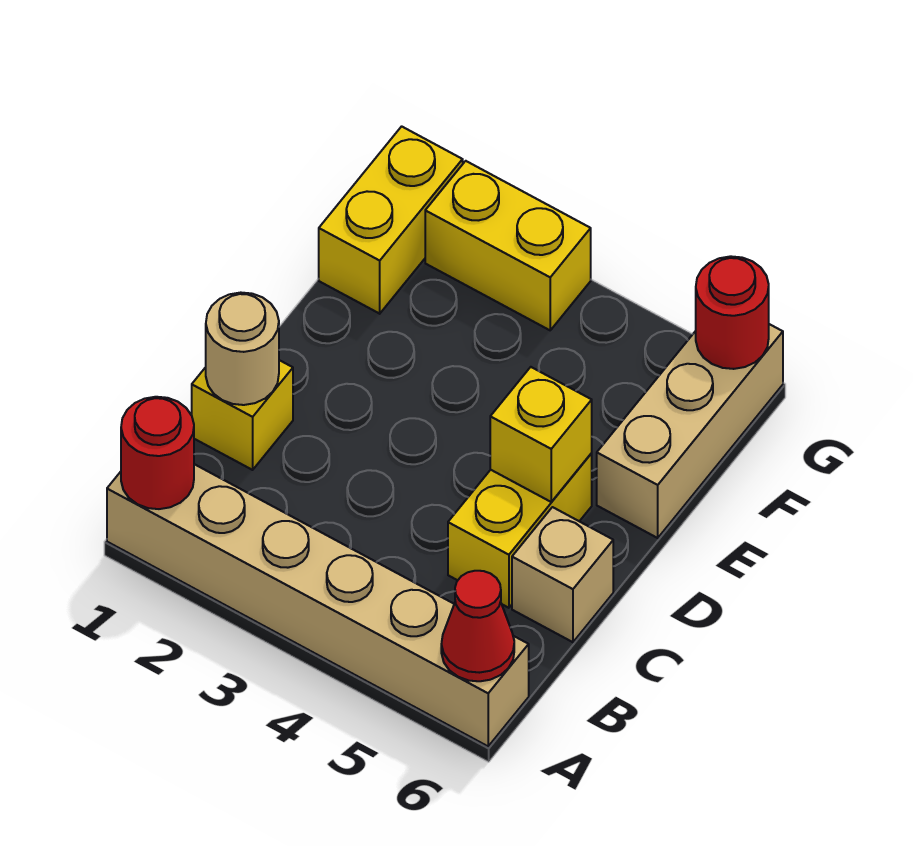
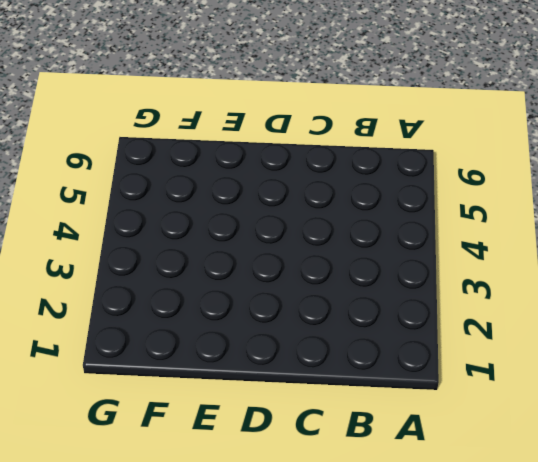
none -> tan 1x6 brick [107,464,529,746]
none -> yellow 1x1 brick [192,360,293,470]
none -> yellow 1x2 brick [448,453,592,608]

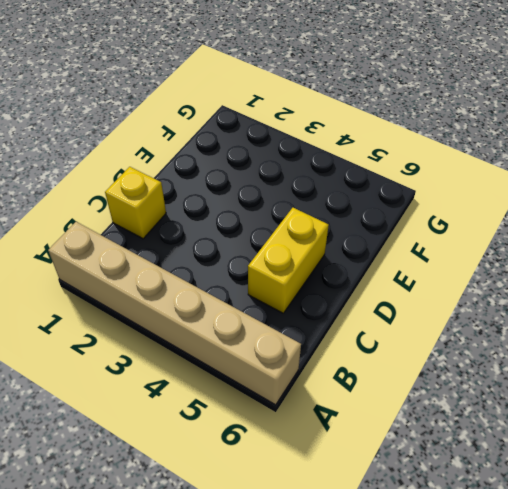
none -> tan 1x1 brick [512,507,613,642]
none -> tan 1x3 brick [597,324,783,538]
none -> yellow 1x2 brick [319,126,463,314]

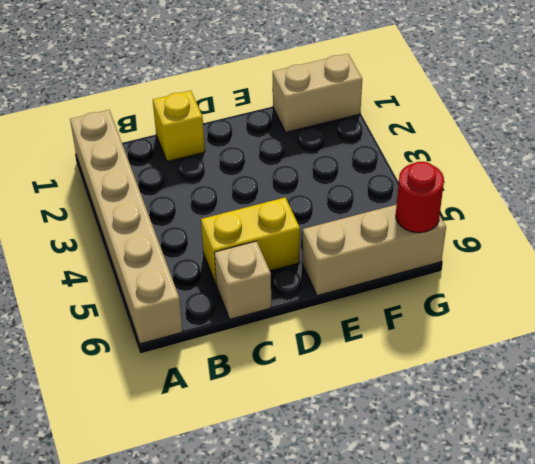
tan 1x2 brick [273,54,362,132] -> yellow 1x2 brick [319,126,463,314]
none -> yellow 1x2 brick [425,161,591,330]
none -> red 1x1 round brick [121,397,194,509]
none -> red 1x1 cone [441,571,514,681]

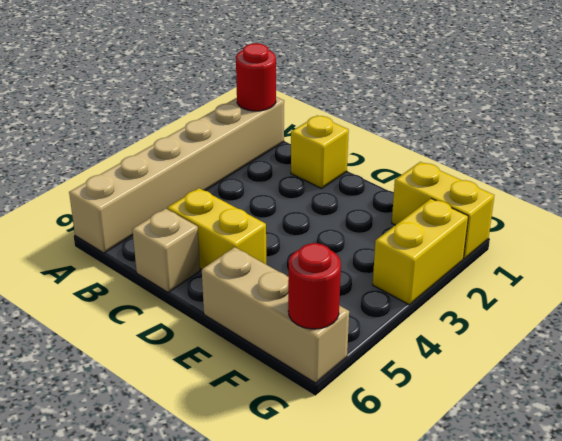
none -> red 1x1 cone [441,571,514,681]
none -> tan 1x1 round brick [206,293,279,405]
none -> yellow 1x1 brick [490,367,592,502]

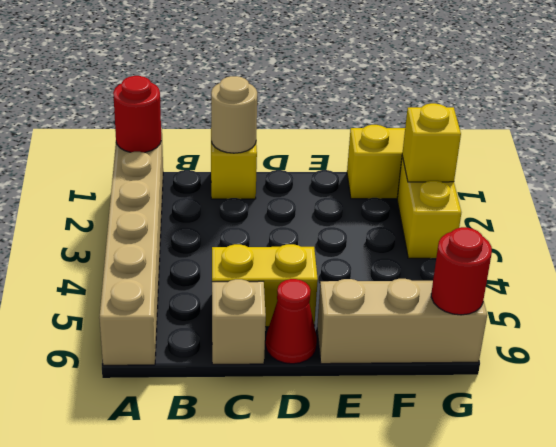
red 1x1 cone [266,279,317,364] -> red 1x1 cone moved to [441,571,514,681]
yellow 1x1 brick [402,103,461,182] -> yellow 1x1 brick moved to [490,367,592,502]

